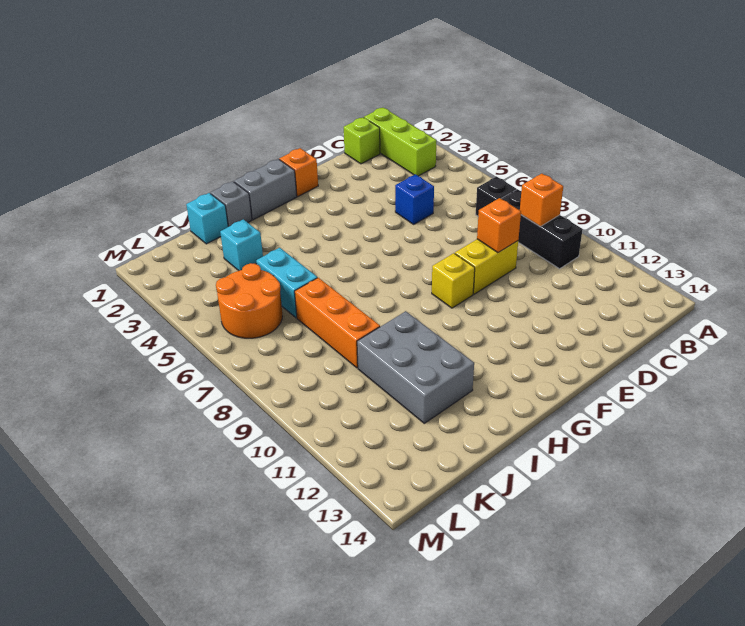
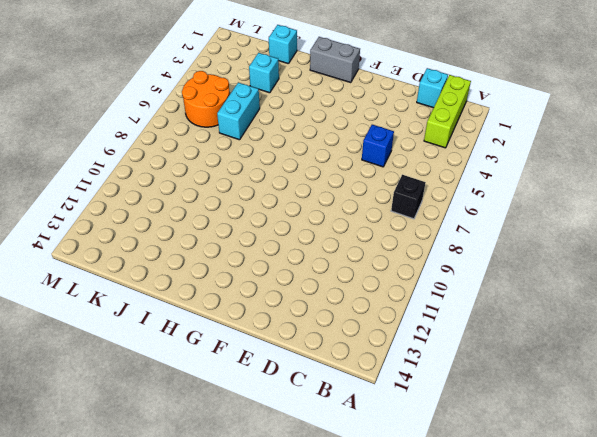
cyan 1x1 brick [417,68,448,108] -> lime 1x1 brick [344,117,380,164]
none -> black 1x3 brick [501,189,583,269]
none -> yellow 1x2 brick [455,239,518,294]
none -> orange 1x1 brick [279,148,318,196]

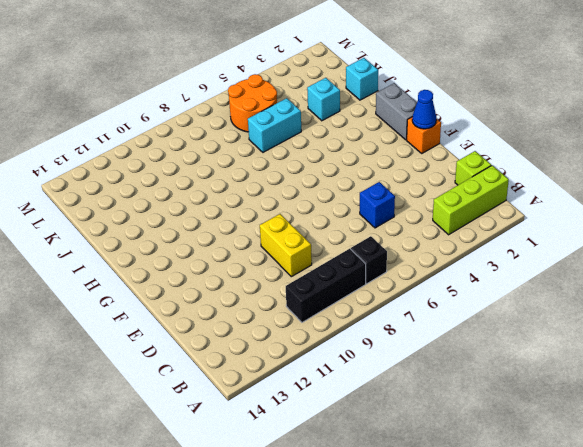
blue 1x1 cone [412,90,436,129] -> none
none -> yellow 1x1 brick [432,253,475,308]
none -> grey 1x1 brick [210,181,252,227]
none -> grey 2x3 brick [357,311,474,423]

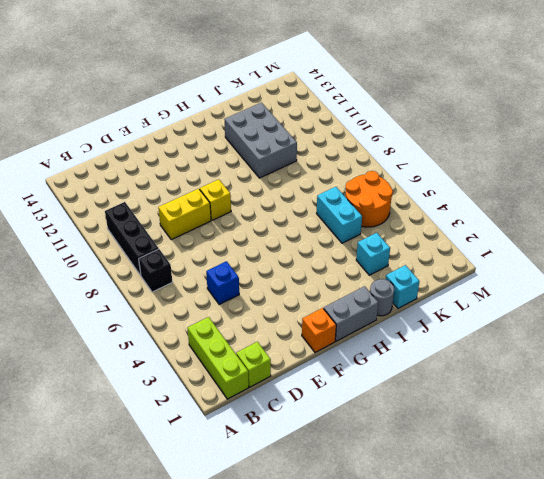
grey 1x1 round brick [370,279,394,316] -> grey 1x1 brick [210,181,252,227]
none -> orange 1x3 brick [295,278,380,368]
none -> orange 1x1 brick [520,174,563,226]
none -> orange 1x1 brick [477,198,521,253]

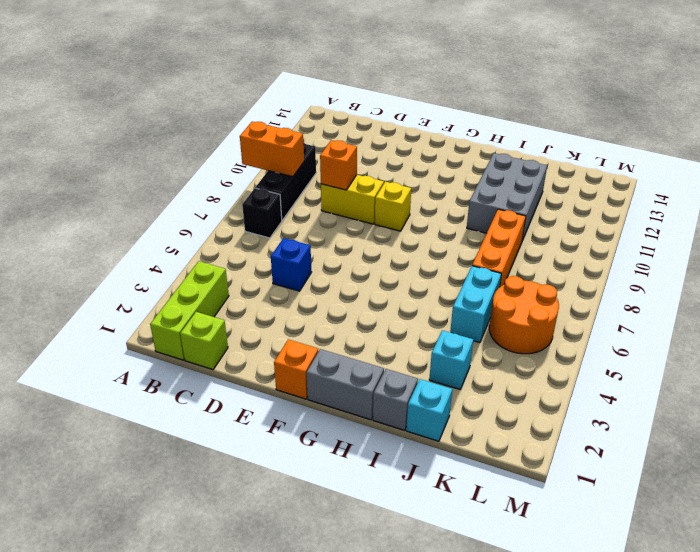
orange 1x2 brick [240,122,304,177] -> orange 1x1 brick [520,174,563,226]

